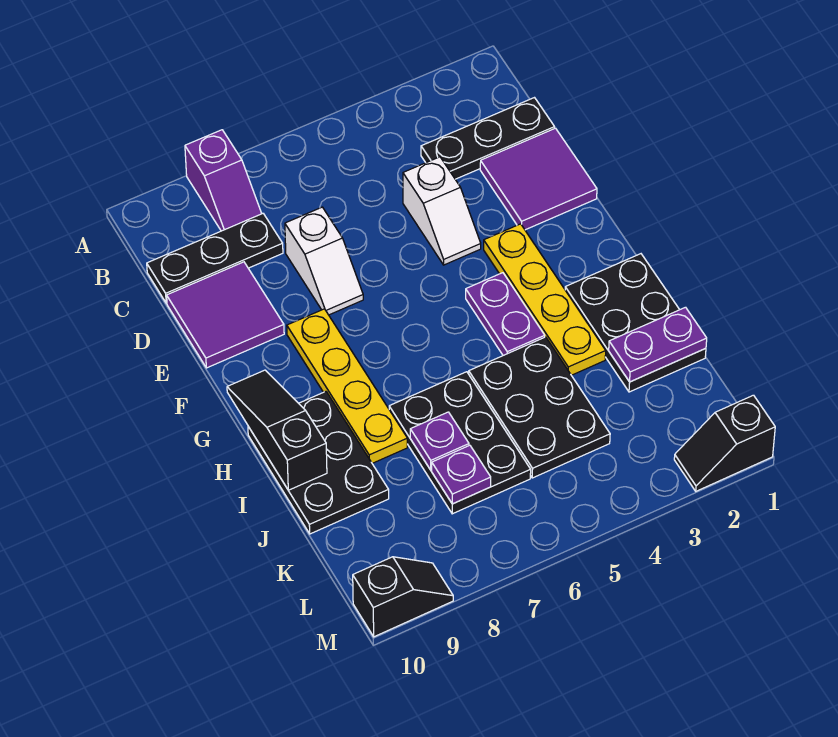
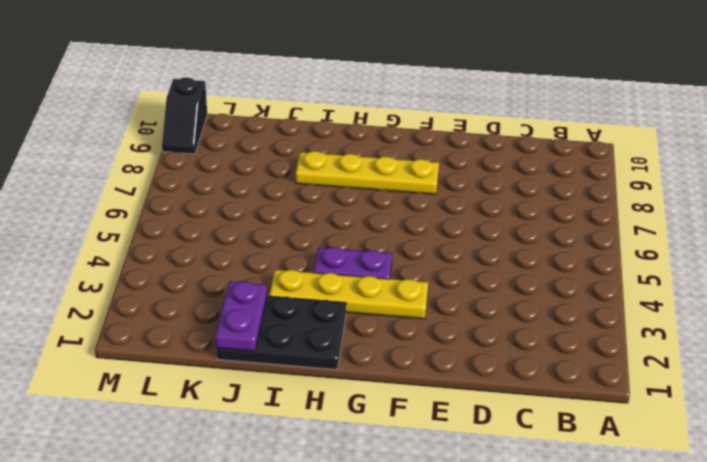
none -> purple 1x2 slope [185,130,262,231]
none -> black 1x3 plate [421,98,555,179]
none -> black 1x3 plate [147,214,283,303]

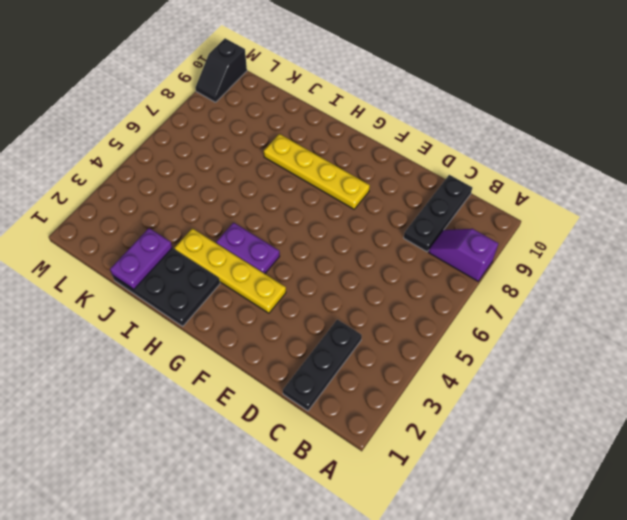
none -> purple 2x2 tile [480,128,597,230]
none -> white 1x2 slope [403,157,481,265]
none -> white 1x2 slope [285,207,363,315]

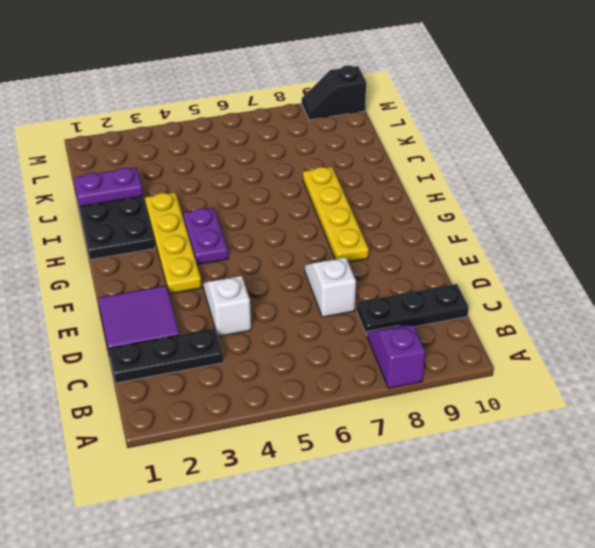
none -> purple 2x2 tile [167,262,284,368]
none -> black 2x3 plate [248,392,389,534]
none -> black 2x3 plate [469,337,610,478]

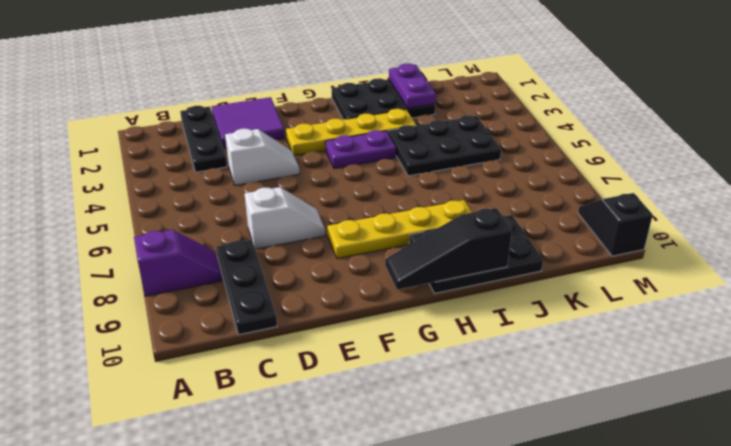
none -> purple 2x2 tile [167,262,284,368]
none -> black 2x3 plate [389,372,531,514]
none -> black 1x2 slope [674,395,775,491]

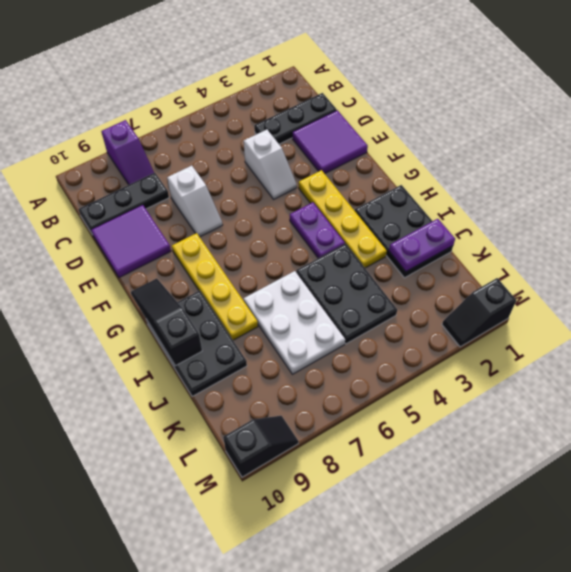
white 2x3 plate [244,271,345,374] -> black 2x3 plate [389,372,531,514]
none -> purple 1x1 plate [410,412,469,470]
none -> purple 1x1 plate [432,445,491,504]

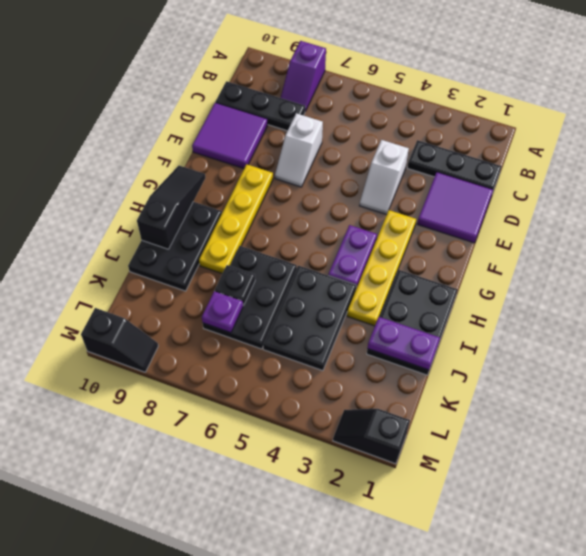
black 1x1 plate [215,265,255,305] -> purple 1x1 plate [410,412,469,470]

